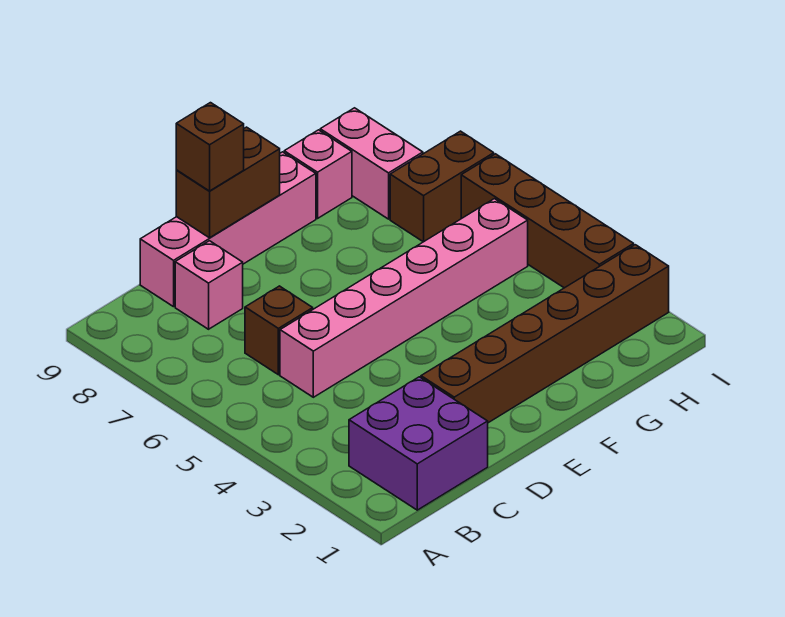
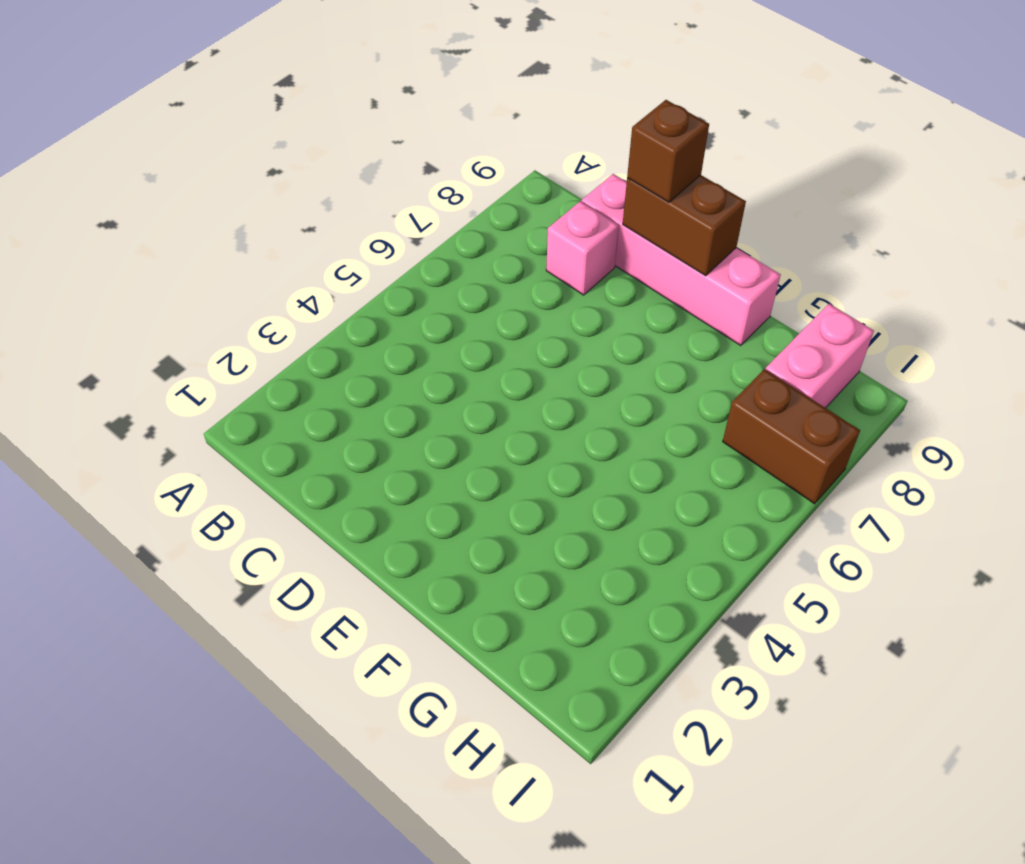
none -> purple 2x2 brick [349,377,488,510]
none -> pink 1x6 brick [280,199,528,397]
none -> brown 1x1 brick [245,286,313,375]

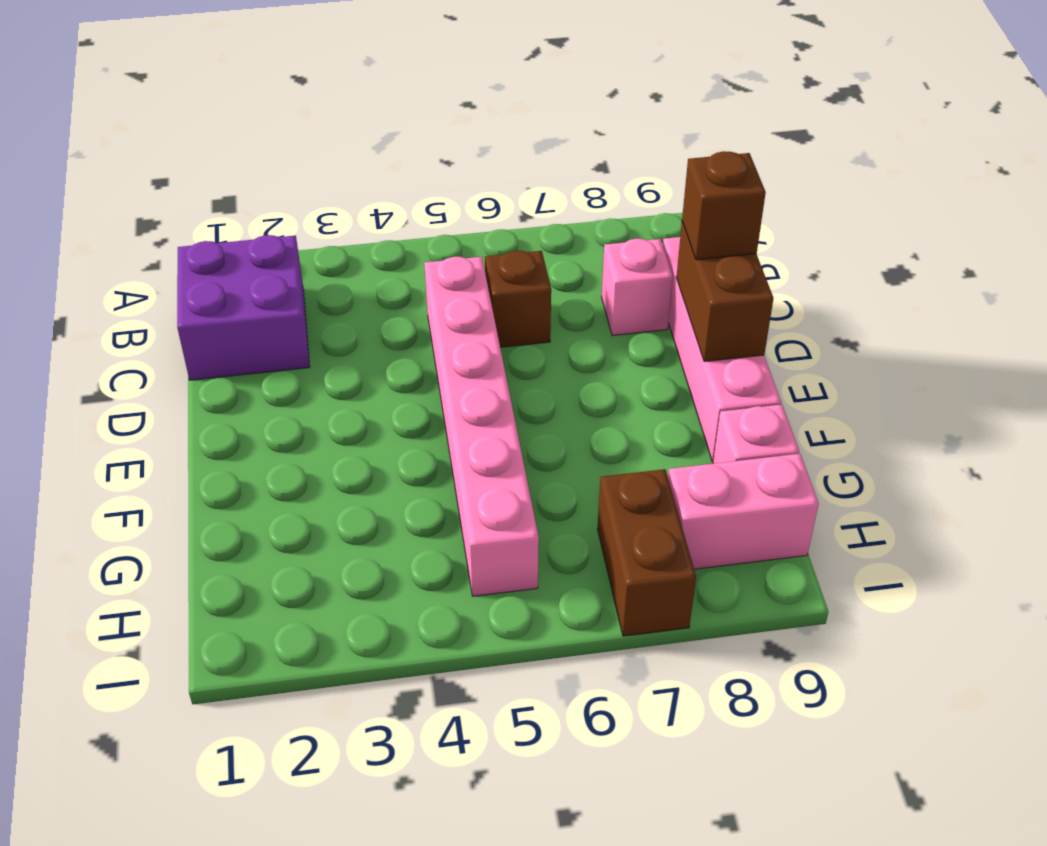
none -> brown 1x6 brick [421,245,669,423]
none -> brown 1x4 brick [461,154,634,288]

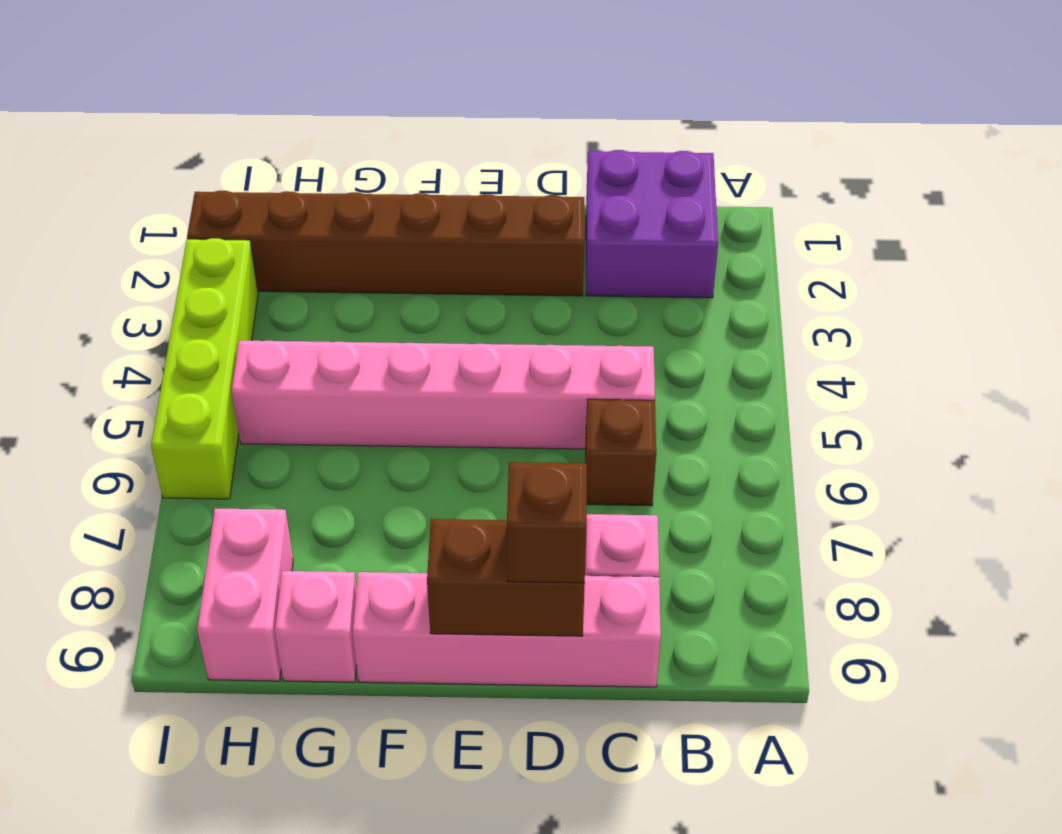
lime 1x4 brick [151,238,258,499] -> brown 1x4 brick [461,154,634,288]
none -> brown 1x2 brick [390,131,494,242]

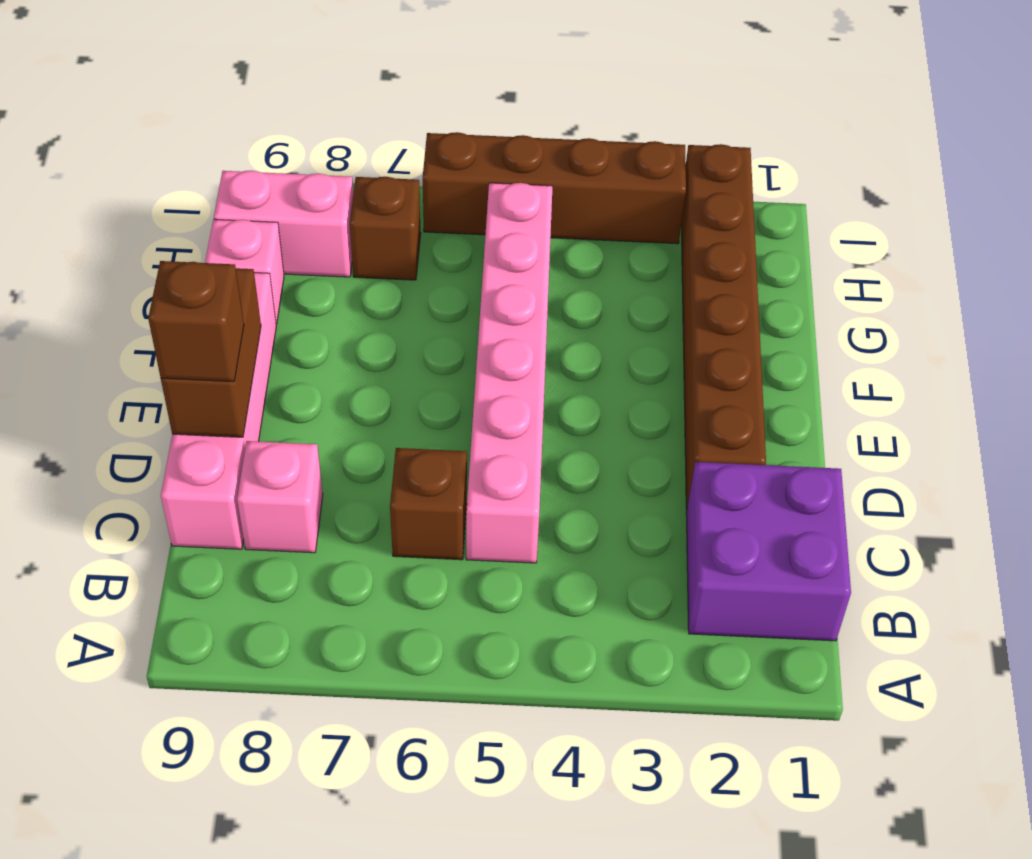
brown 1x1 brick [350,177,421,280] -> brown 1x2 brick [390,131,494,242]

